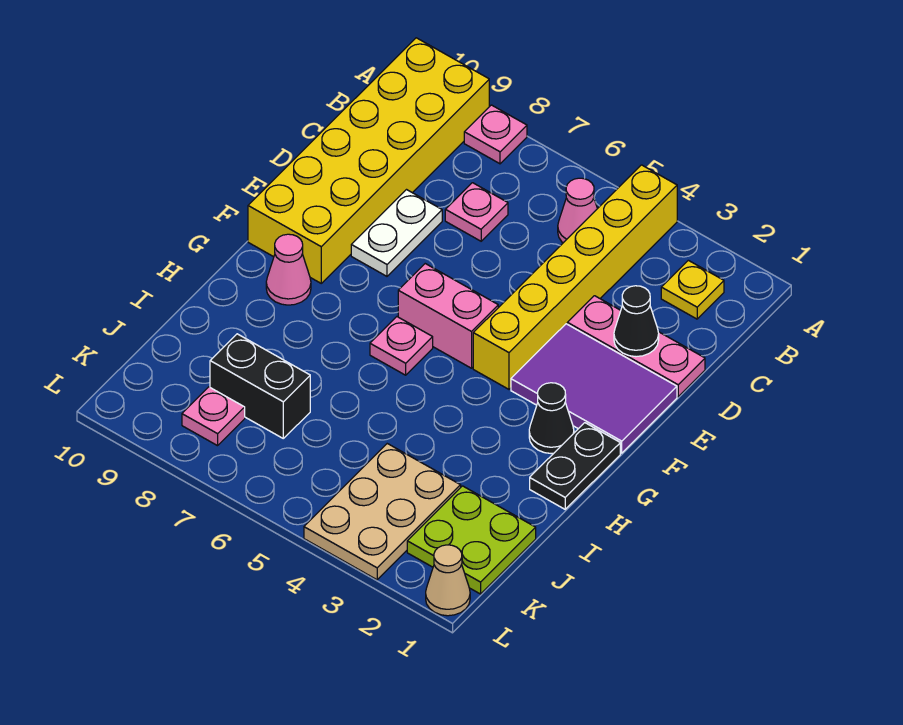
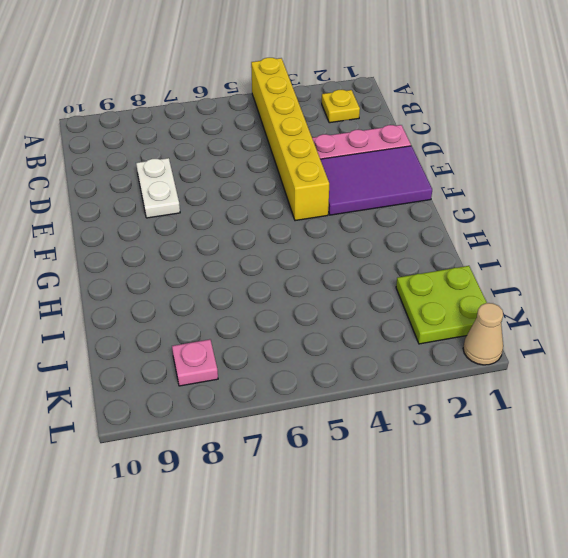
none -> pink 1x1 plate [464,105,527,164]
none -> yellow 2x6 brick [248,38,489,283]
none -> pink 1x1 cone [558,178,597,243]

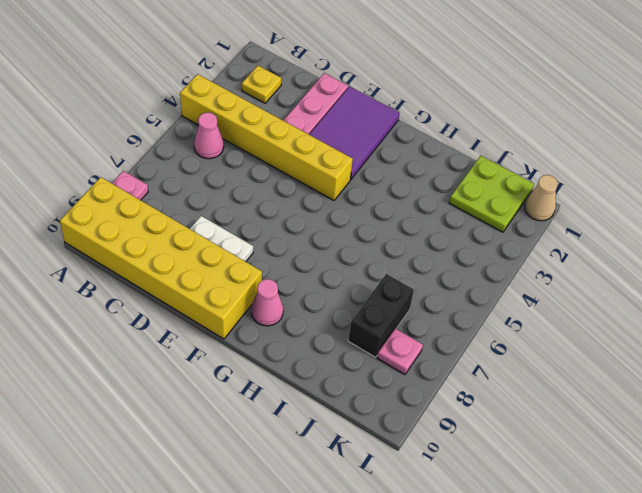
none -> pink 1x1 plate [445,183,508,241]
none -> pink 1x2 brick [398,264,498,368]
none -> black 1x2 plate [530,423,620,509]

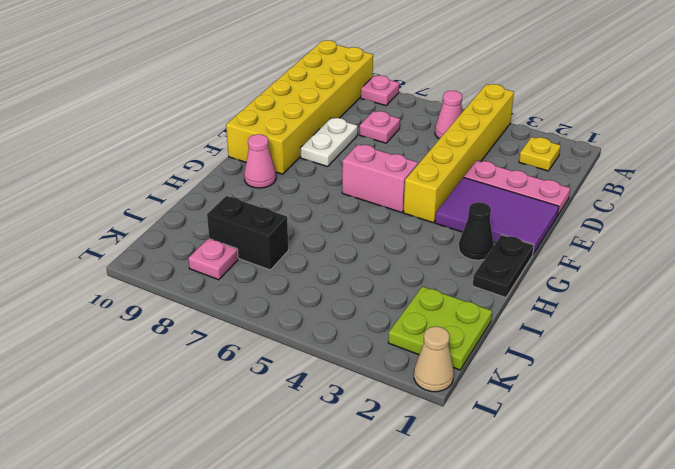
none -> pink 1x1 plate [370,317,433,375]
none -> tan 2x3 plate [304,444,461,580]
none -> black 1x1 cone [614,286,659,357]

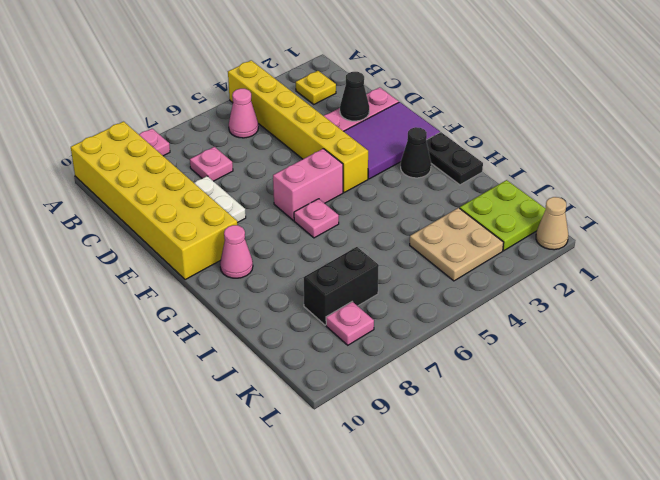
tan 2x2 plate [410,208,504,281] -> tan 2x3 plate [304,444,461,580]

